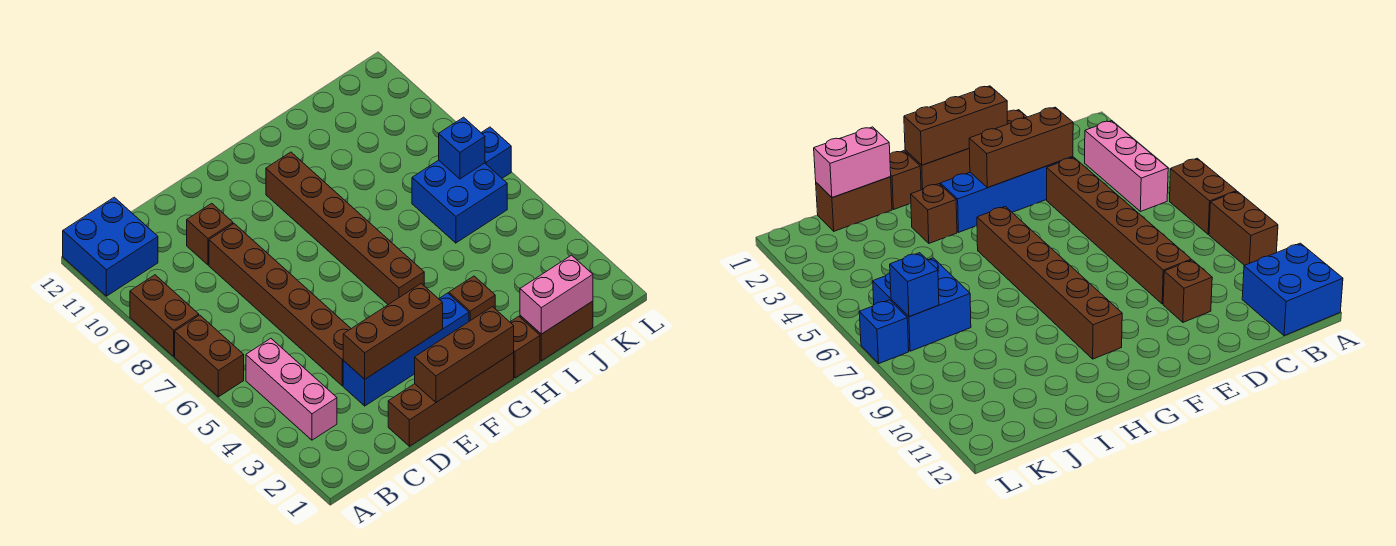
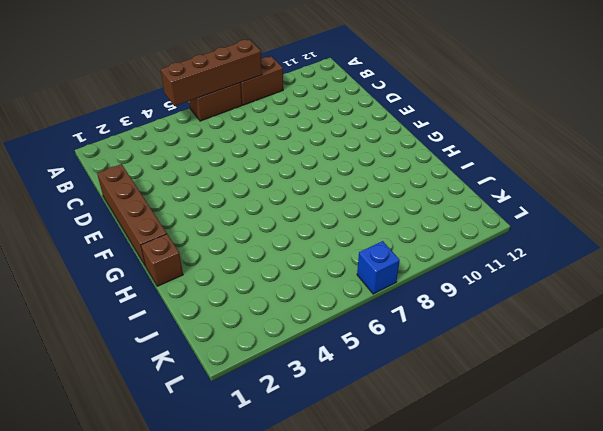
brown 1x4 brick [161,39,262,106] -> none
none -> blue 2x2 brick [63,197,158,296]
none -> pink 1x3 brick [246,338,337,440]
none -> blue 1x4 brick [343,293,469,406]

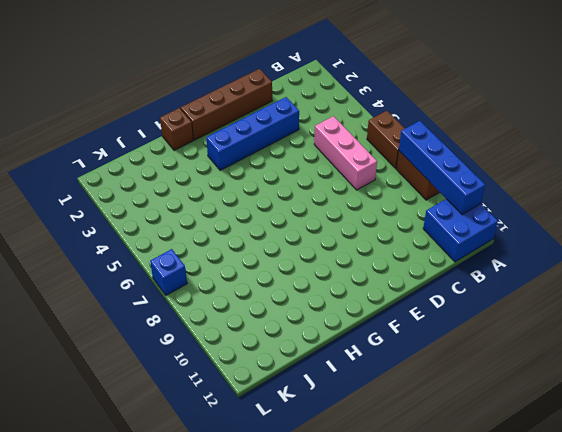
blue 1x4 brick [399,121,485,215] -> none
pink 1x3 brick [314,116,377,190] -> pink 1x3 brick moved to [246,338,337,440]
none -> brown 1x6 brick [209,224,351,386]
none -> brown 1x1 brick [187,203,233,265]
none -> brown 1x6 brick [266,152,424,305]

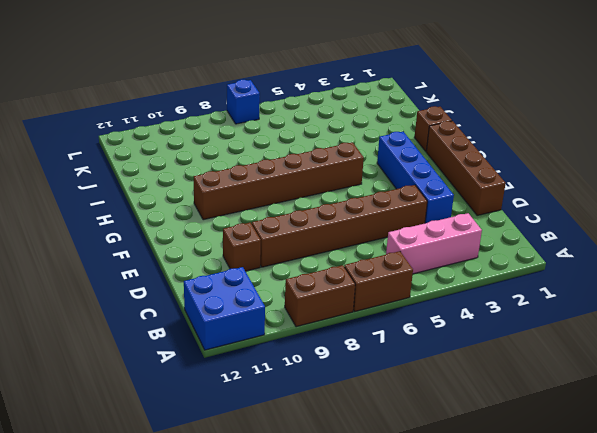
none -> brown 1x1 brick [449,276,495,321]
none -> brown 1x2 brick [520,301,593,361]
none -> blue 2x2 brick [412,160,507,243]

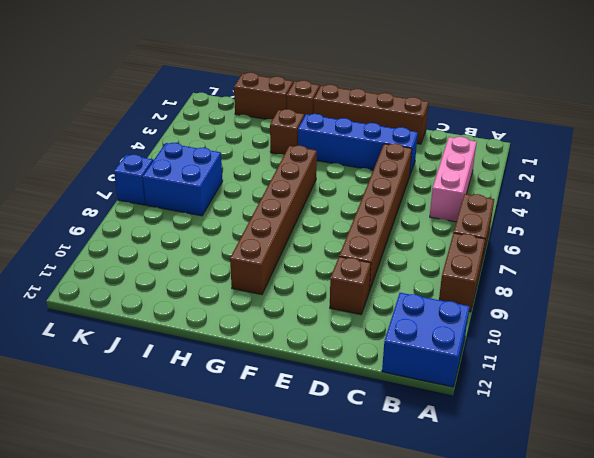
none -> brown 1x3 brick [343,283,443,379]
none -> brown 1x3 brick [415,307,514,402]
none -> pink 1x2 brick [520,255,593,334]

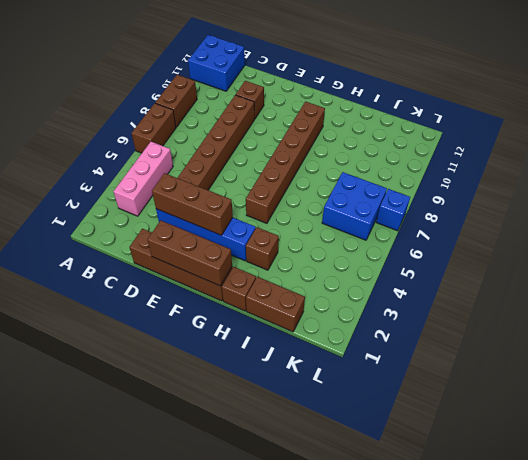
none -> pink 1x2 brick [520,255,593,334]
none -> blue 1x1 brick [439,117,485,179]

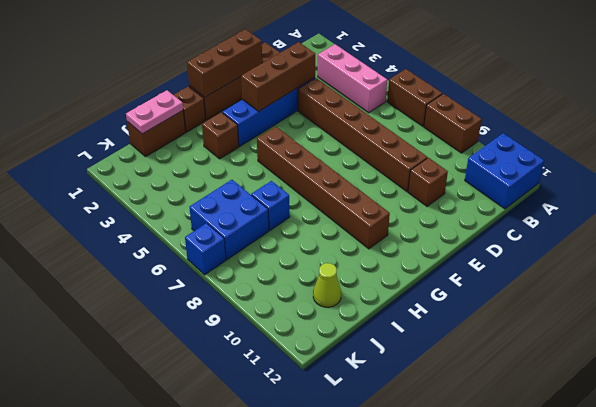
pink 1x2 plate [126,90,183,134] -> pink 1x2 brick [520,255,593,334]
blue 1x1 brick [251,181,290,230] -> blue 1x1 brick moved to [439,117,485,179]
lime 1x1 cone [313,263,341,307] -> none

